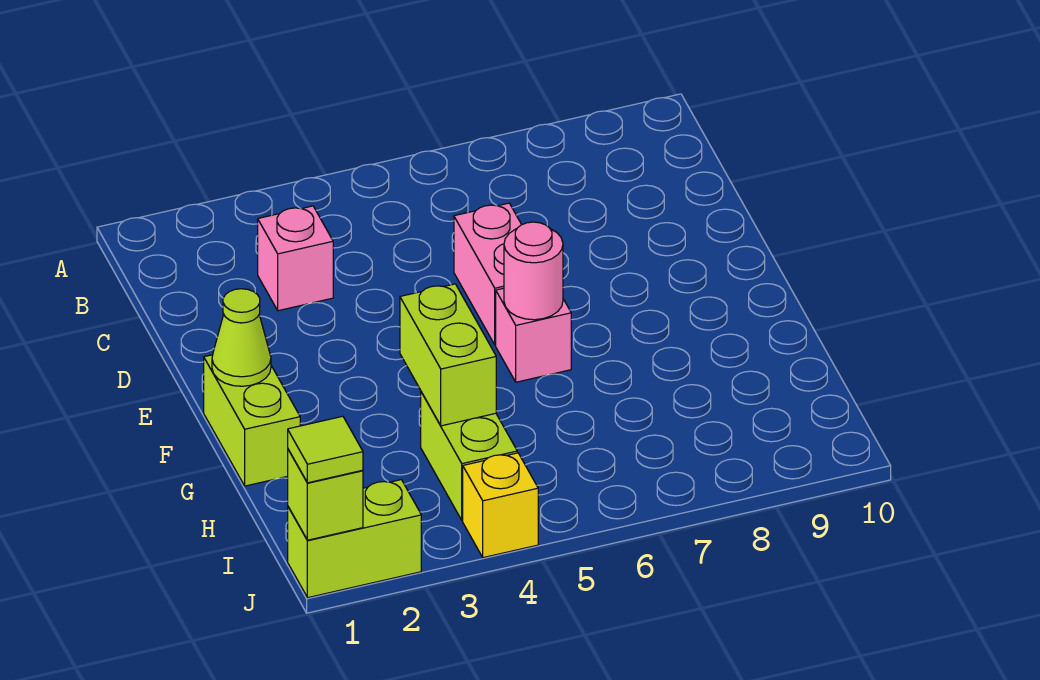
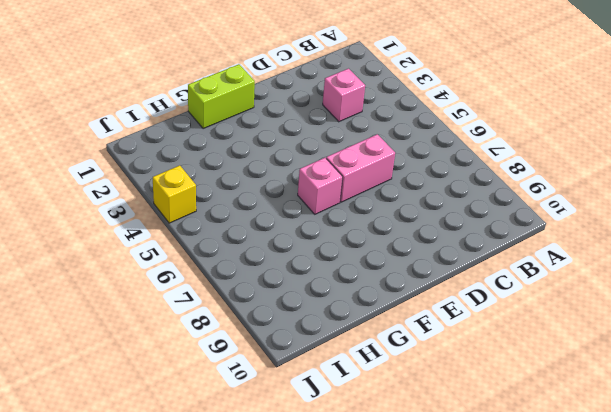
none -> lime 1x2 brick [421,392,517,520]
none -> lime 1x2 brick [288,480,421,598]
none -> lime 1x1 cone [212,289,271,386]

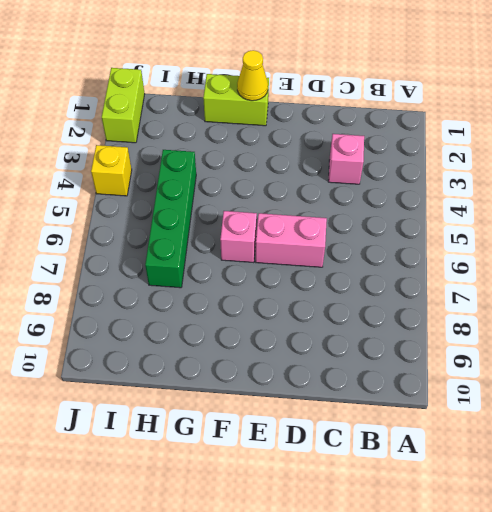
yellow 1x1 cone [237,50,268,101] -> lime 1x1 cone [212,289,271,386]
green 1x4 brick [145,150,196,288] -> lime 1x2 brick [421,392,517,520]
none -> pink 1x1 round brick [504,222,563,320]
none -> lime 1x2 brick [400,284,496,426]
none -> lime 1x1 brick [288,450,363,540]

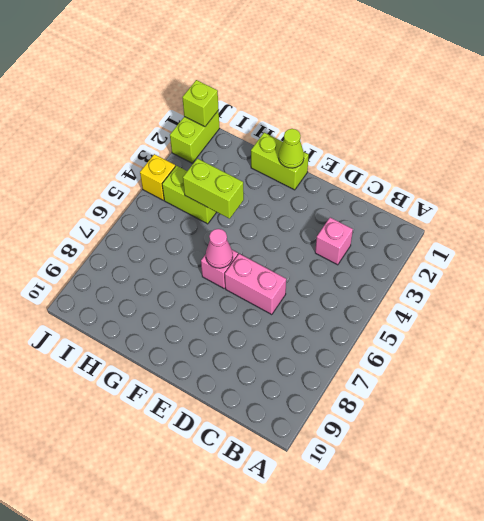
pink 1x1 cone [206,229,233,268] -> pink 1x1 round brick [504,222,563,320]
none -> lime 1x1 tile [288,416,363,483]

